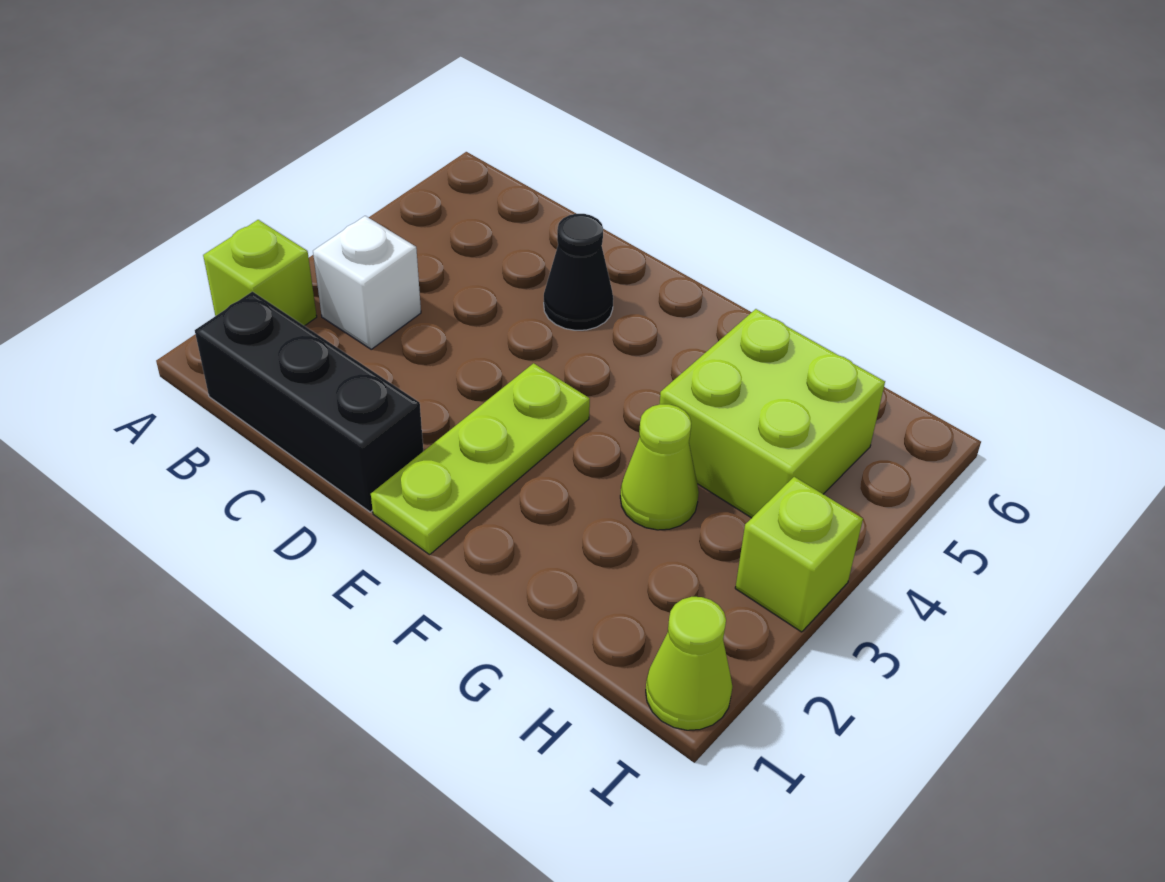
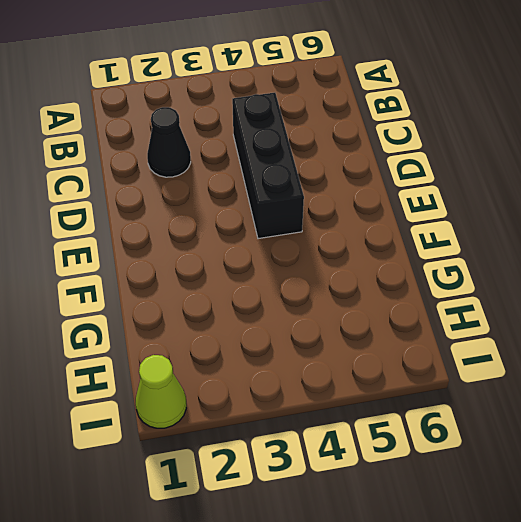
black 1x1 cone [147,107,191,177] -> black 1x1 cone moved to [544,214,613,330]
black 1x3 brick [232,93,304,239] -> black 1x3 brick moved to [195,292,423,512]
none -> lime 1x1 brick [203,220,317,326]
none -> white 1x1 brick [313,216,421,349]

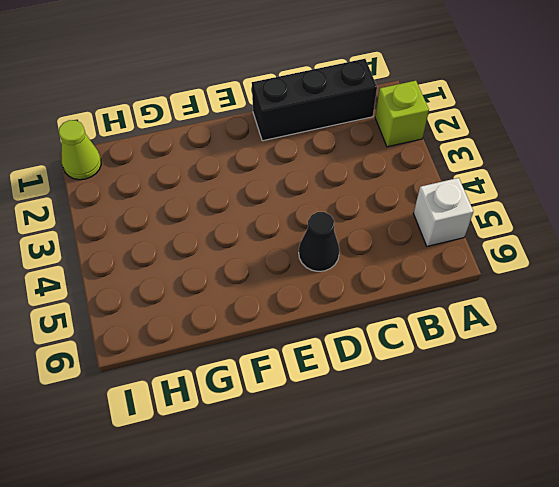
white 1x1 brick [414,178,473,246] -> white 1x1 brick moved to [313,216,421,349]
none -> lime 1x3 plate [371,363,590,555]
none -> lime 1x1 cone [620,404,699,530]

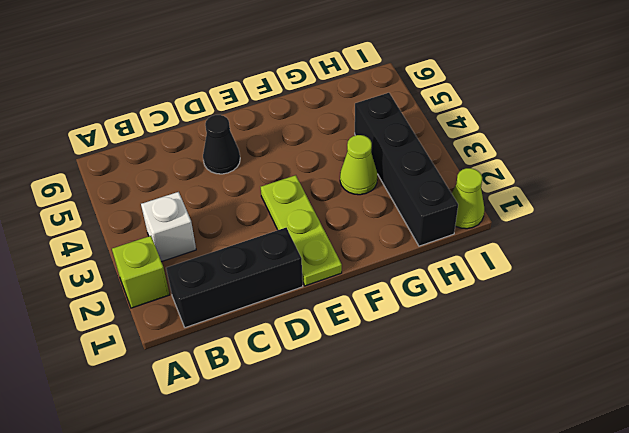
black 1x4 brick [355,93,458,246] -> lime 2x2 brick [660,309,885,518]
none -> lime 1x1 brick [735,477,863,632]

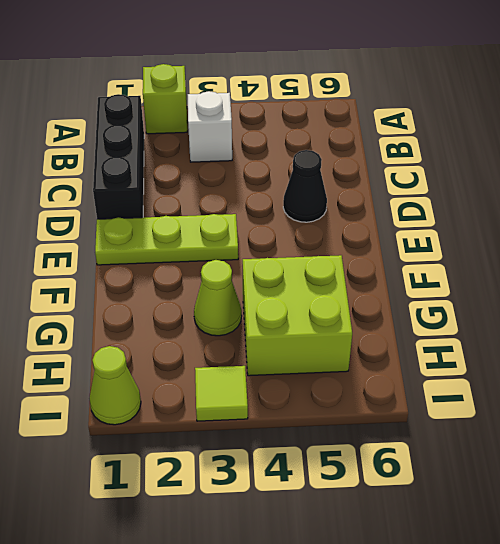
lime 1x1 tile [195,366,248,421] -> lime 1x1 brick [735,477,863,632]

